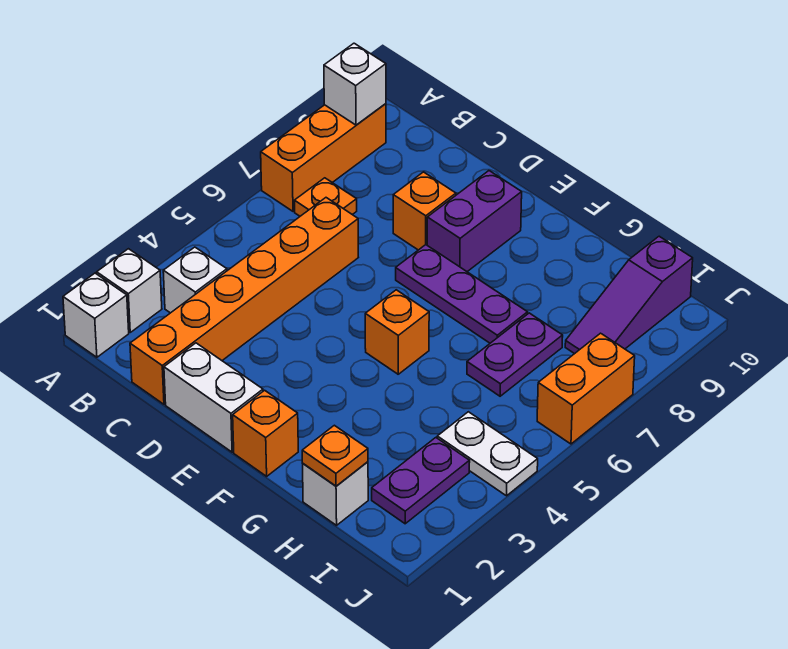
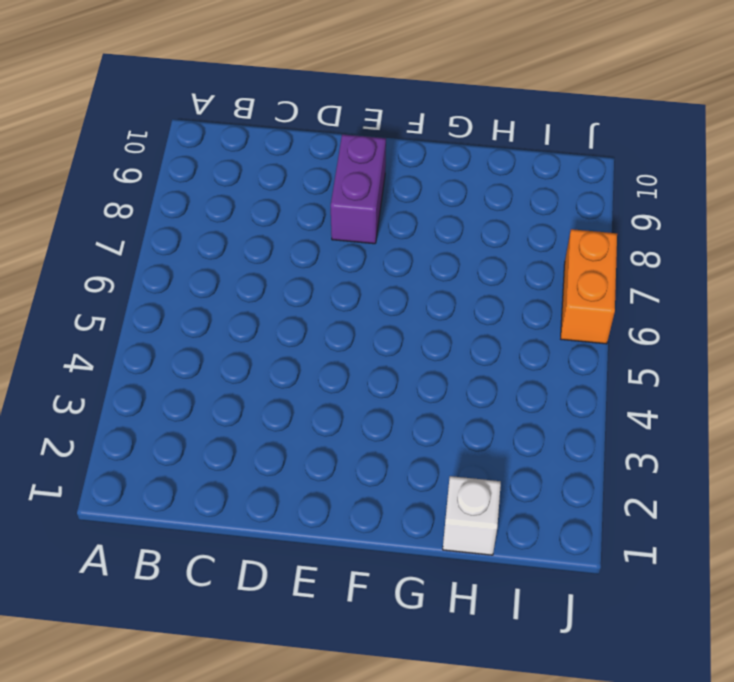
none -> white 1x1 brick [63,273,129,357]
none -> white 1x1 brick [97,249,162,332]
none -> orange 1x3 brick [261,104,386,211]

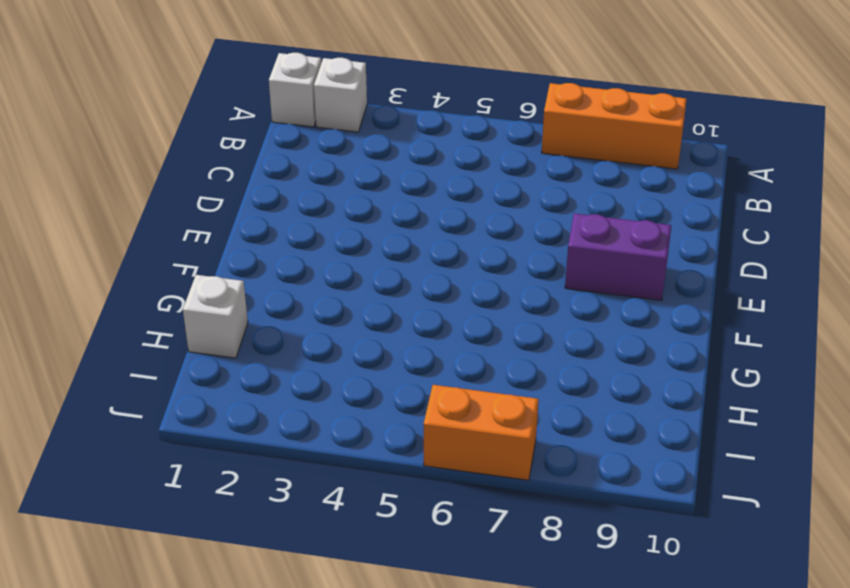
none -> white 1x1 brick [163,247,227,313]
none -> orange 1x1 plate [294,178,357,216]
none -> orange 1x6 brick [130,198,358,404]

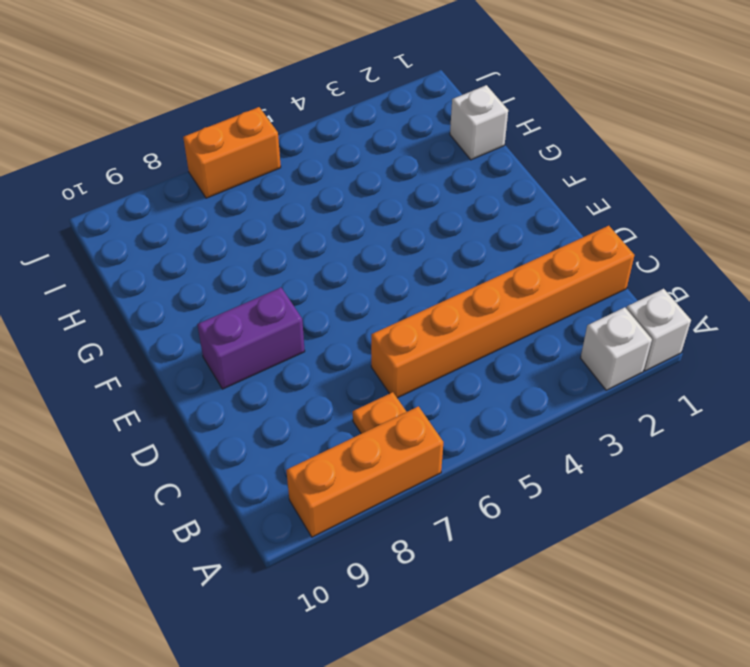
none -> white 1x1 brick [163,247,227,313]
none -> white 1x2 brick [164,343,263,452]
none -> orange 1x1 brick [393,172,456,250]

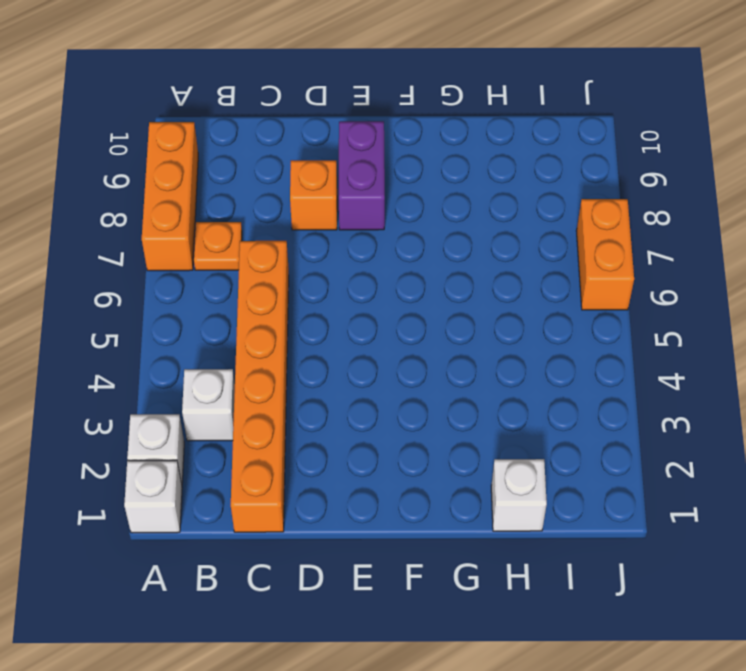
none -> white 1x2 brick [164,343,263,452]
none -> purple 1x3 plate [396,245,528,343]
none -> orange 1x1 brick [233,390,298,476]

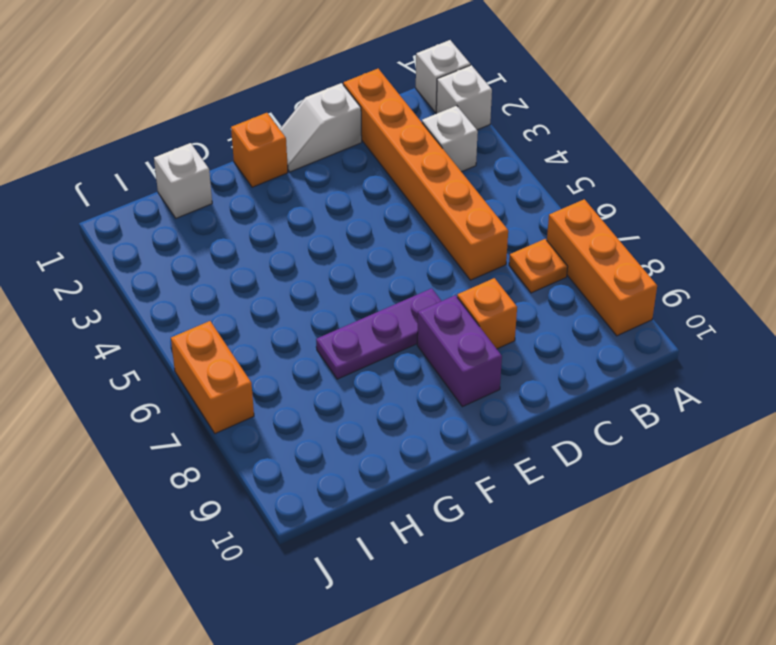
white 1x2 slope [280,83,362,172] -> white 1x2 brick [164,343,263,452]
none -> orange 1x1 brick [365,290,429,374]
none -> purple 1x2 plate [467,313,563,396]
none -> purple 1x2 plate [372,438,470,524]

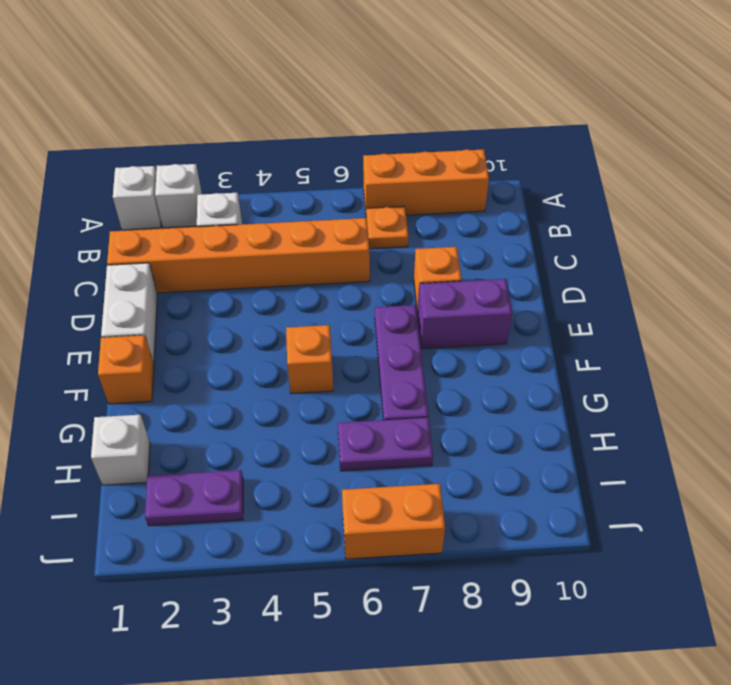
none -> white 1x2 plate [437,412,538,496]
none -> purple 1x3 slope [565,236,693,354]
none -> white 1x1 brick [324,43,386,125]

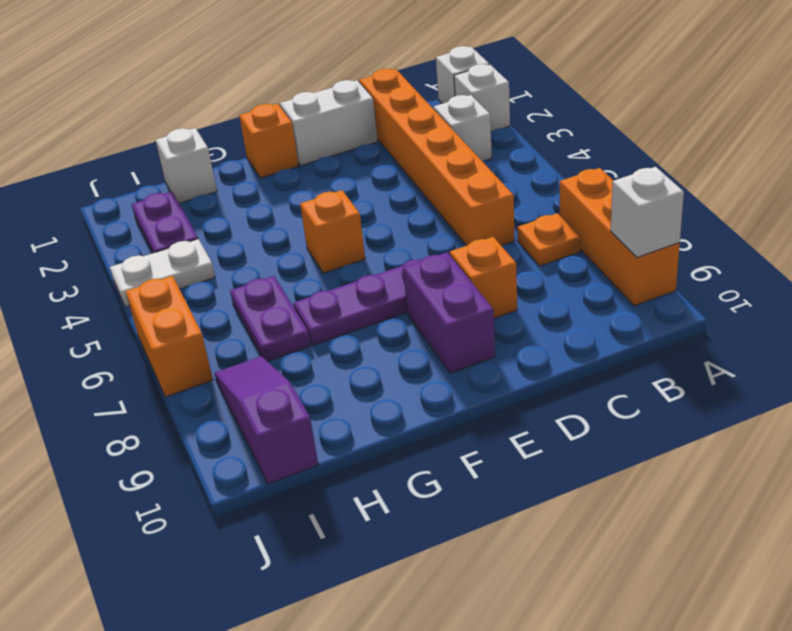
none -> orange 1x1 plate [302,425,368,486]

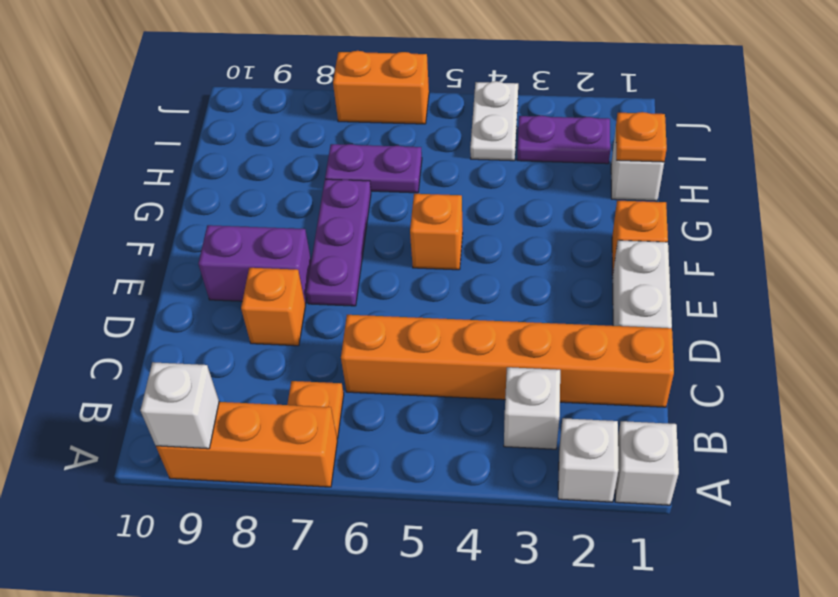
none -> purple 1x3 slope [565,236,693,354]

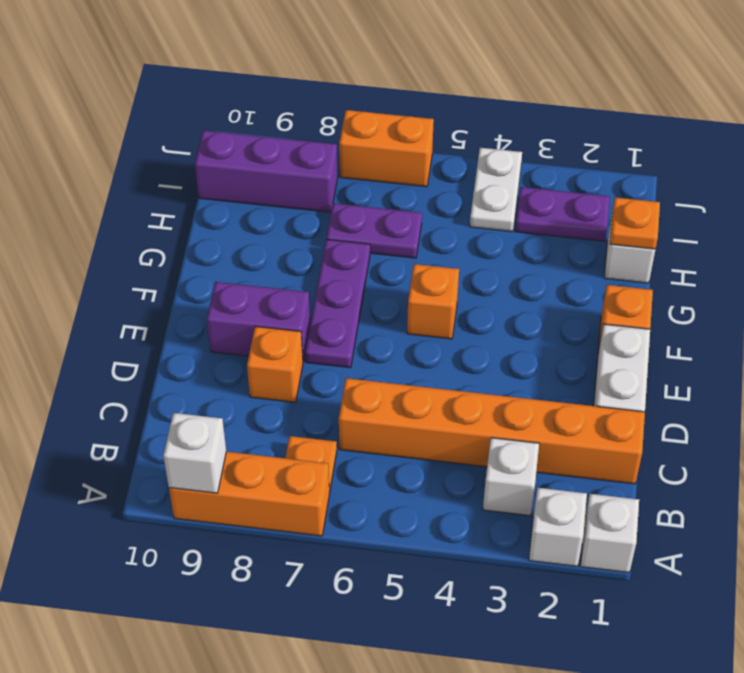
purple 1x3 brick [195,130,338,212] -> purple 1x3 slope [565,236,693,354]

